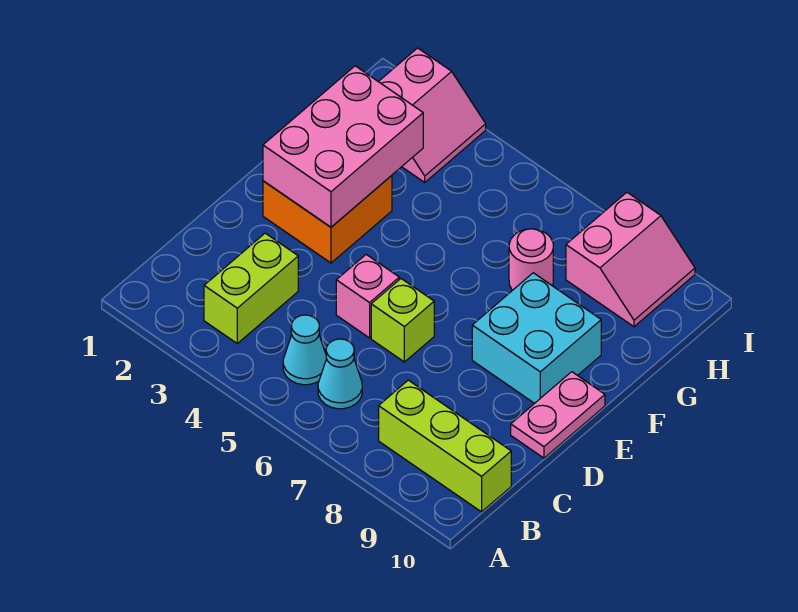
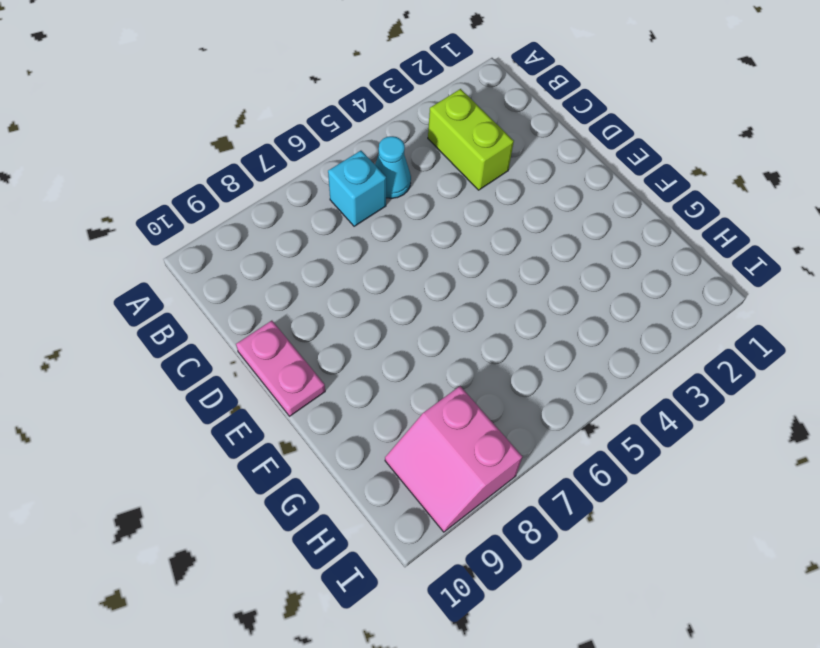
cyan 1x1 brick [328,151,386,226] -> cyan 1x1 cone [318,339,362,409]
none -> lime 1x3 brick [379,380,511,512]
none -> pink 1x1 brick [336,255,399,338]
none -> lime 1x1 brick [371,279,434,362]

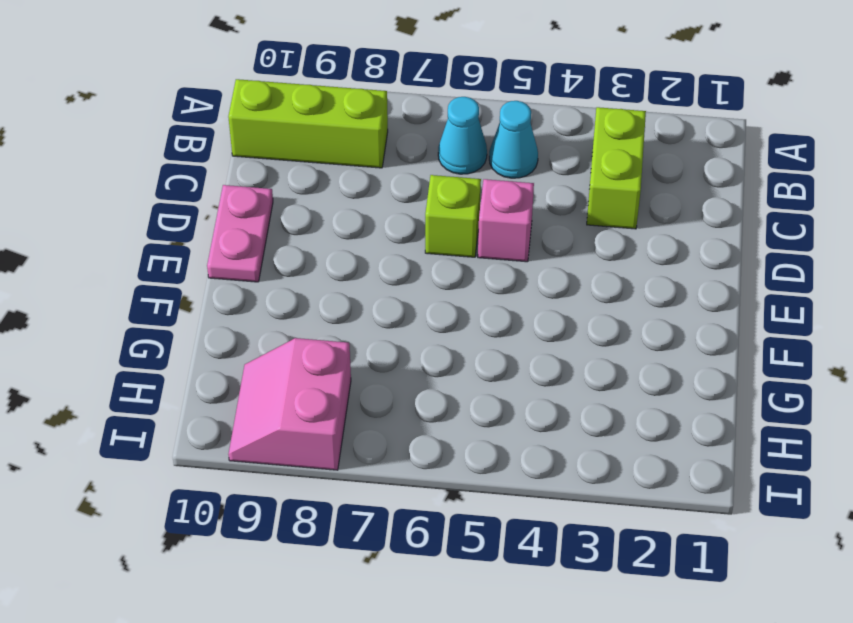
none -> orange 2x2 brick [263,175,392,263]
none -> cyan 2x2 brick [472,273,601,403]
none -> pink 1x1 round brick [509,229,553,290]

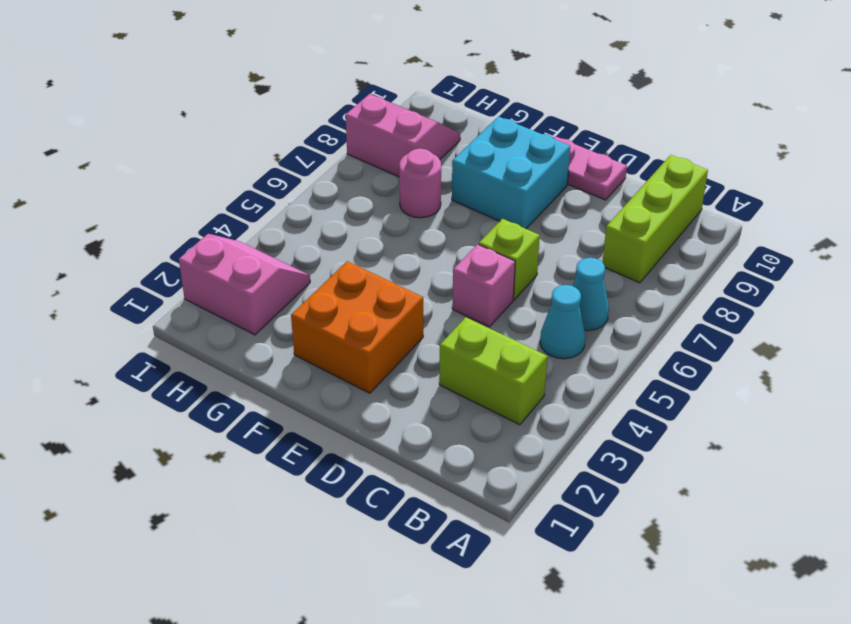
none -> pink 2x3 brick [263,66,423,227]

